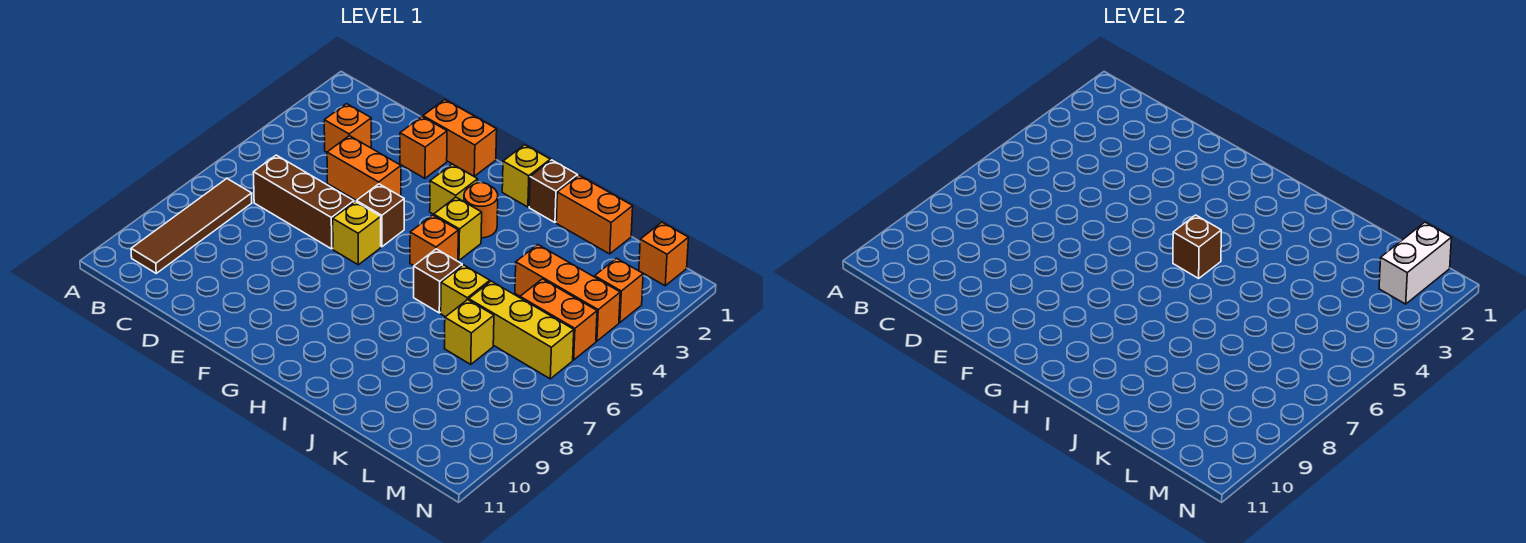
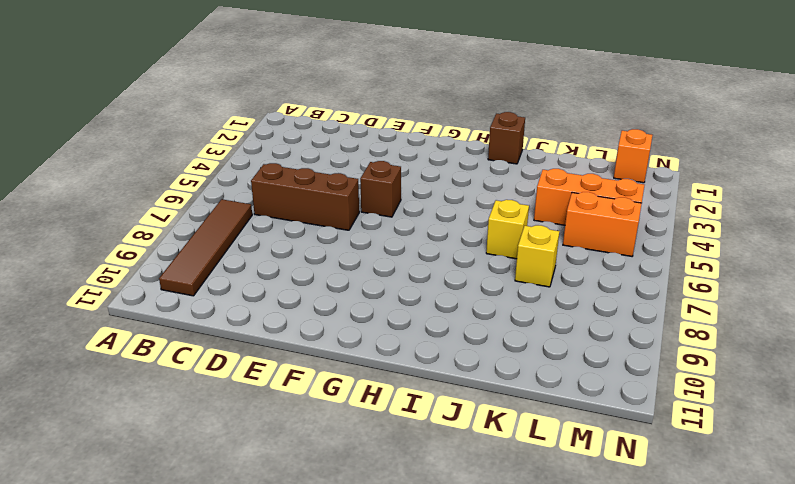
none -> orange 1x1 brick [324,104,371,152]
none -> orange 1x2 brick [327,136,401,201]
none -> orange 1x2 brick [423,100,497,176]

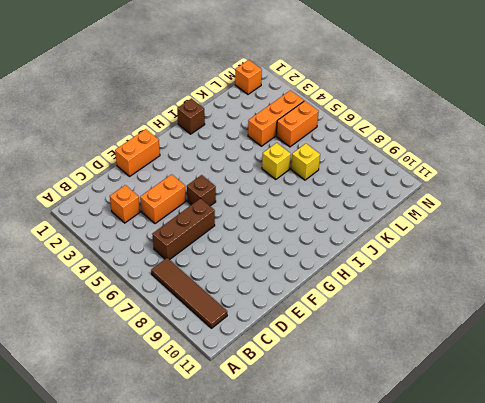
none -> orange 1x1 brick [400,117,447,178]
none -> yellow 1x1 brick [333,202,381,265]
none -> yellow 1x1 brick [430,164,478,214]

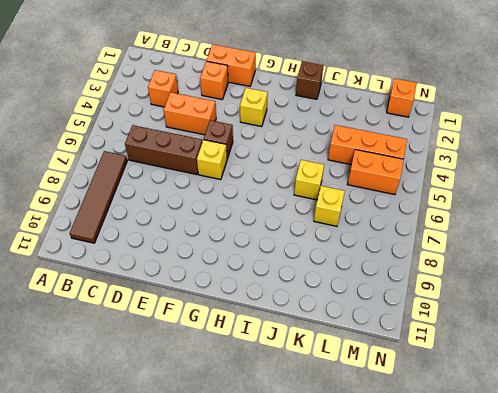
none -> yellow 1x1 brick [502,145,550,207]
none -> orange 1x1 round brick [464,183,498,238]
none -> yellow 1x1 brick [434,197,482,260]

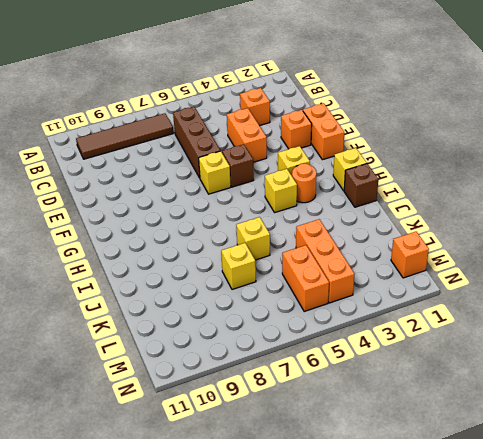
none -> orange 1x1 brick [410,215,458,266]
none -> brown 1x1 brick [414,249,462,313]
none -> orange 1x2 brick [556,176,633,254]

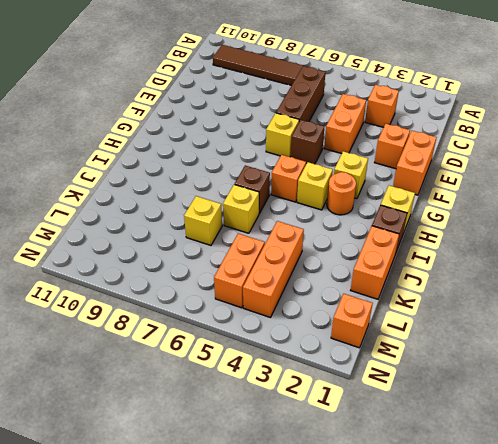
none -> yellow 1x3 brick [469,281,574,379]
none -> orange 1x1 brick [595,258,643,323]
none -> brown 1x1 brick [1173,215,1221,278]

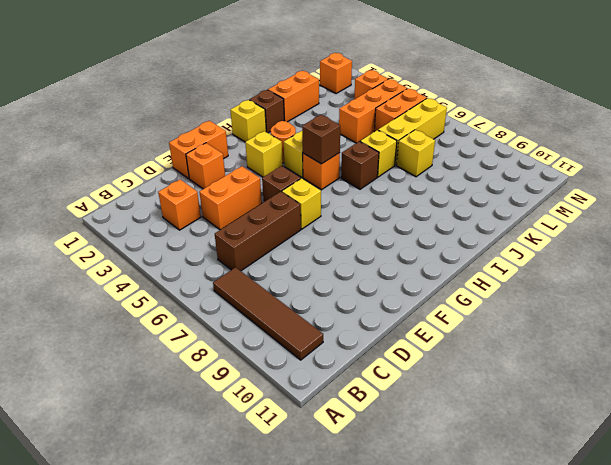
none -> white 1x2 brick [1379,222,1452,304]

